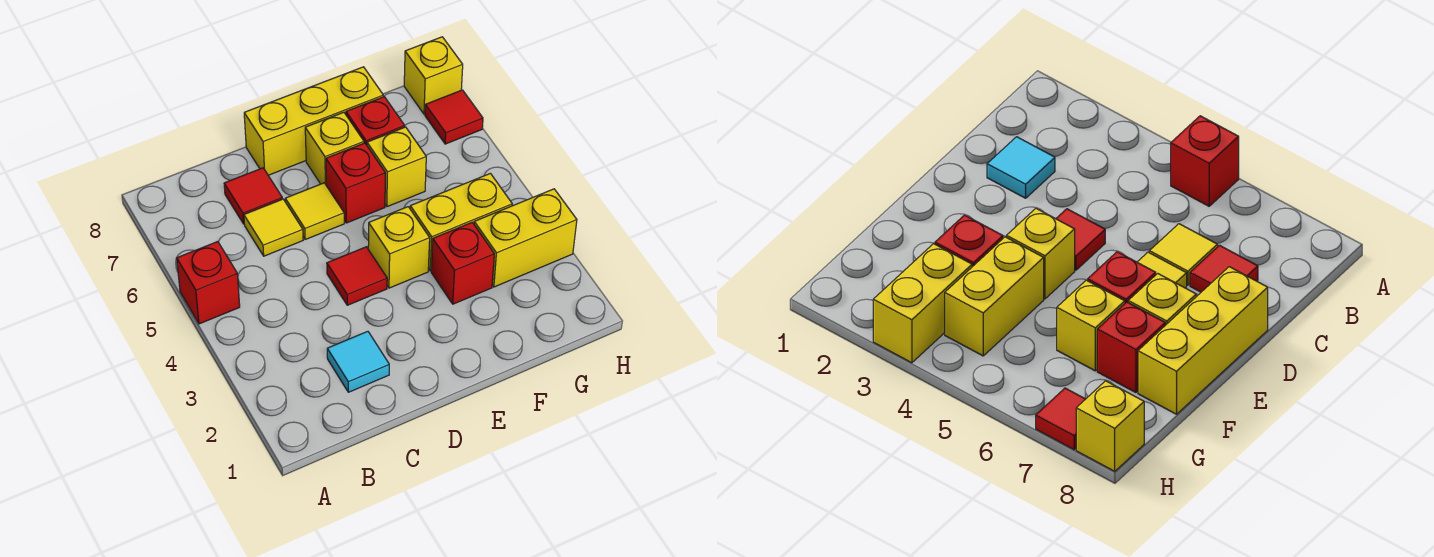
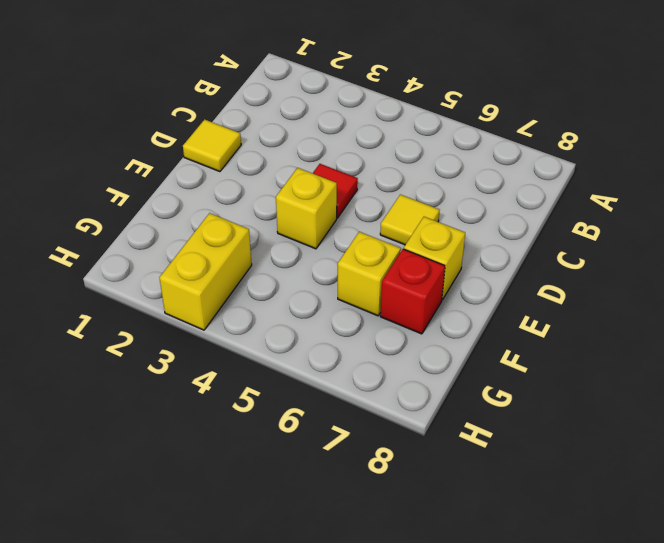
yellow 1x1 tile [183,119,241,172] -> yellow 1x1 tile moved to [244,199,303,256]
none -> red 1x1 brick [177,242,240,324]
none -> cyan 1x1 tile [327,331,389,392]
none -> red 1x1 tile [224,168,282,224]

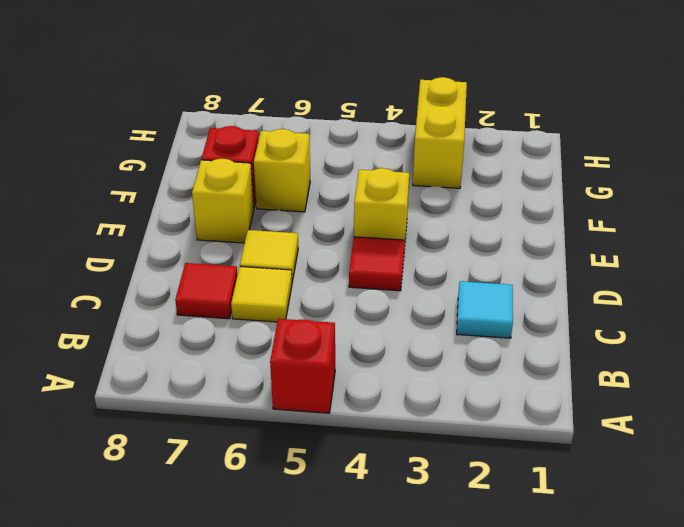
none -> yellow 1x3 brick [244,67,383,175]
none -> red 1x1 brick [326,143,385,223]
none -> red 1x1 brick [431,223,494,304]

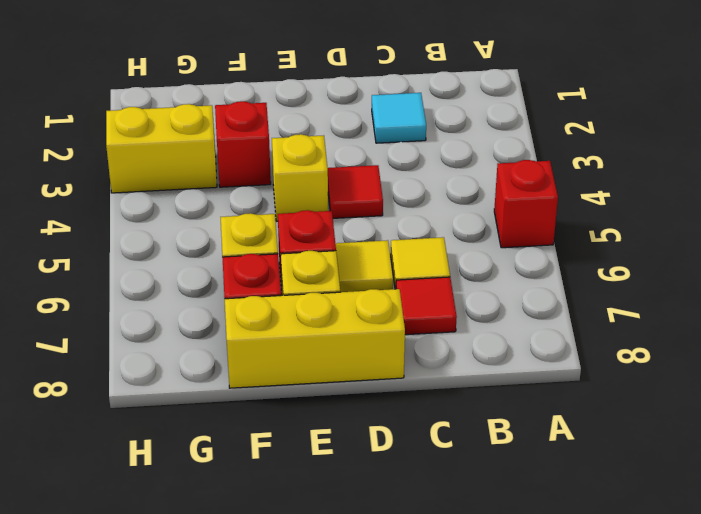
none -> yellow 1x2 brick [410,173,512,271]
none -> red 1x1 tile [425,90,483,144]
none -> yellow 1x1 brick [404,37,463,114]

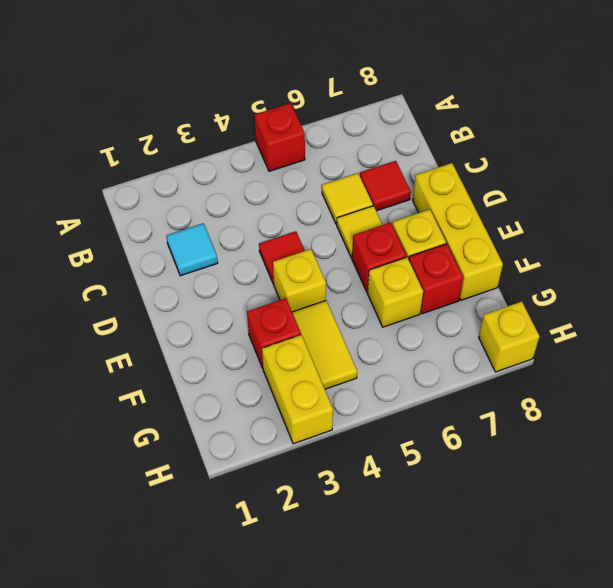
yellow 1x2 tile [292,301,357,389] -> yellow 1x2 brick [410,173,512,271]
none -> red 1x1 tile [425,90,483,144]

